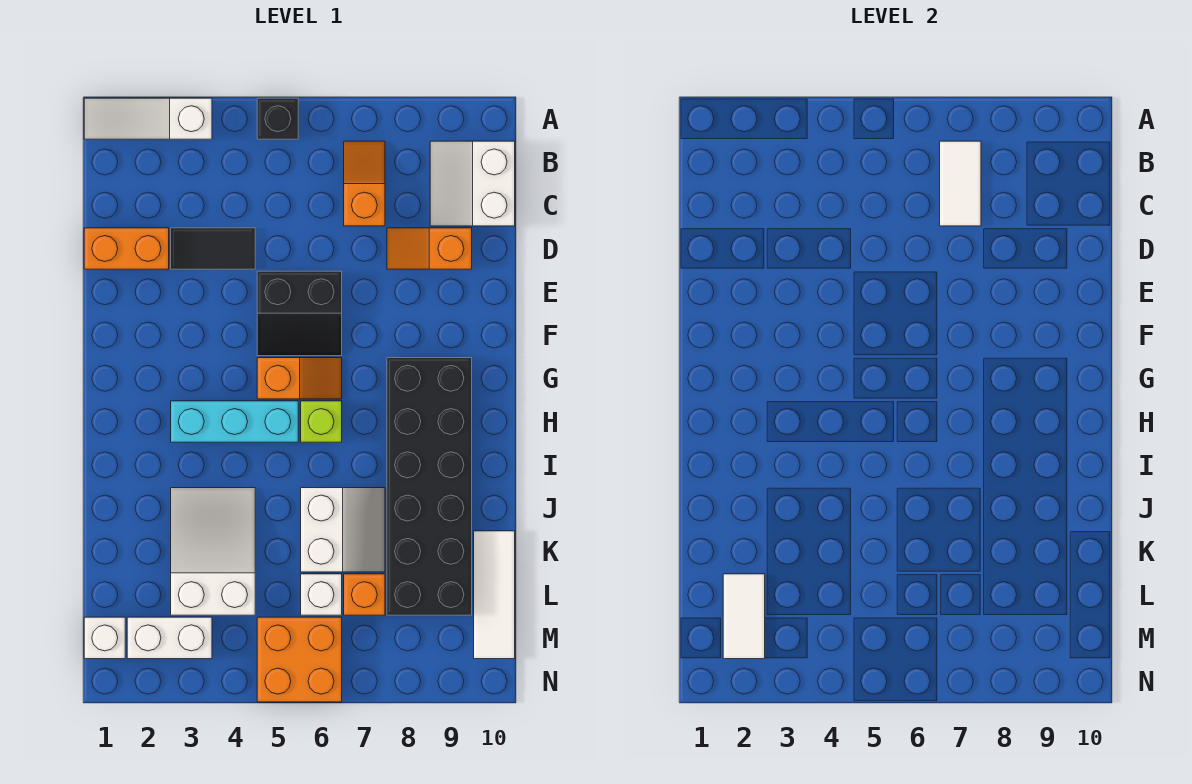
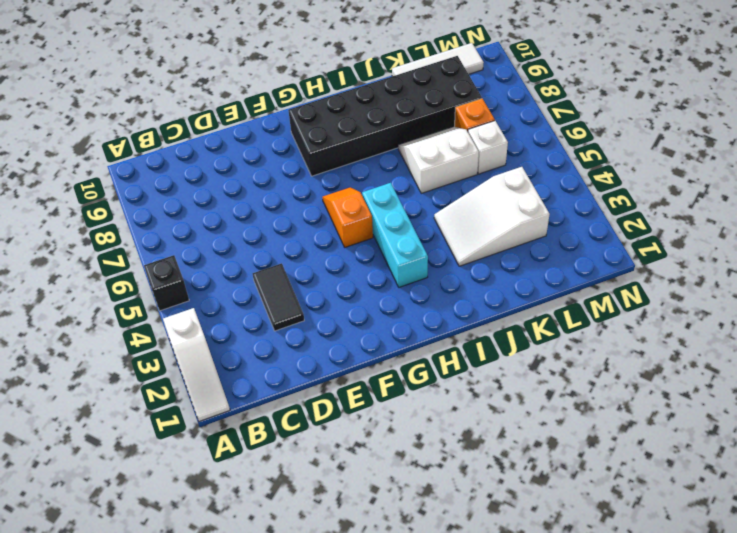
none -> orange 1x2 slope [344,141,385,226]
none -> white 2x2 slope [430,141,515,226]
none -> orange 1x2 brick [84,228,169,269]

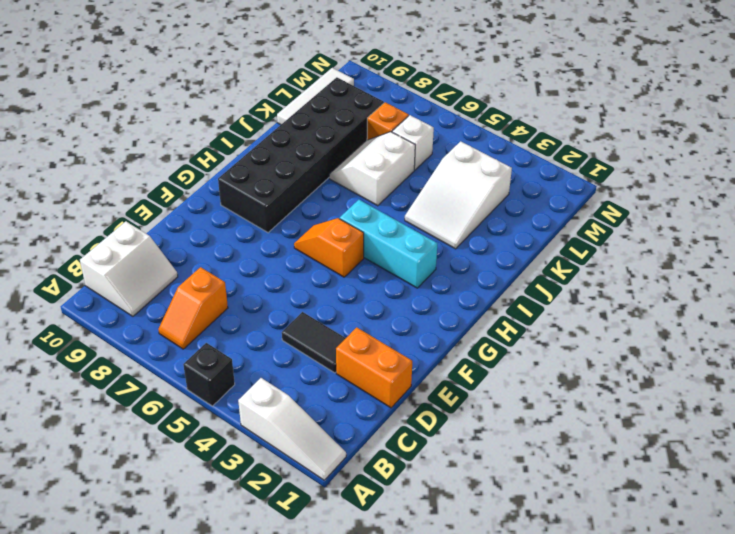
none -> orange 1x2 slope [387,228,472,269]
none -> black 2x2 slope [257,271,342,356]
none -> lime 1x1 brick [301,401,342,442]

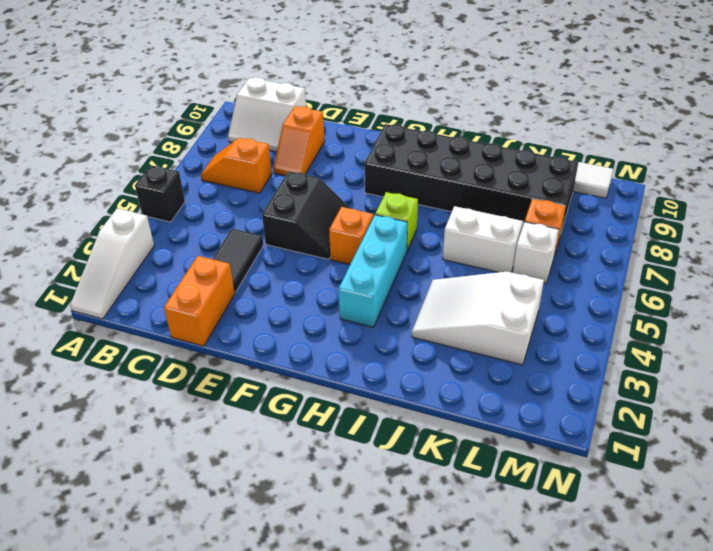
none -> white 1x1 brick [84,617,125,659]
none -> white 1x2 brick [127,617,212,659]
none -> orange 2x2 brick [257,617,342,702]

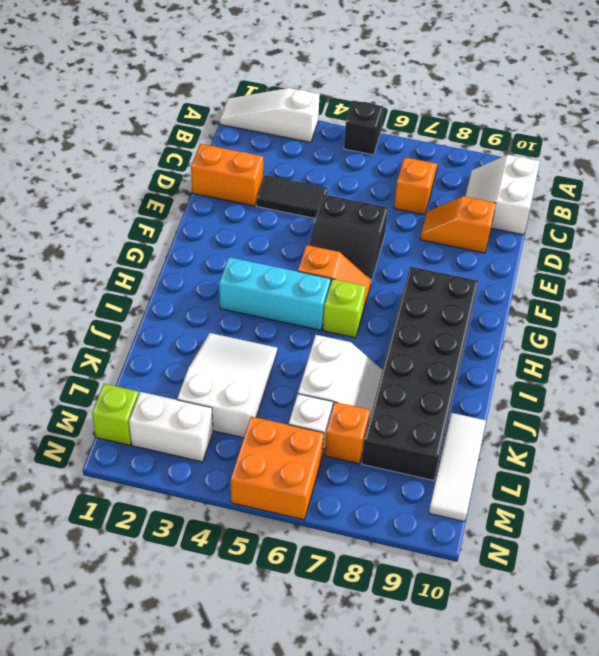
lime 1x1 brick [92,384,139,445] -> white 1x1 brick [84,617,125,659]
none -> white 1x2 tile [940,141,981,226]
none -> white 1x2 tile [723,574,765,659]

